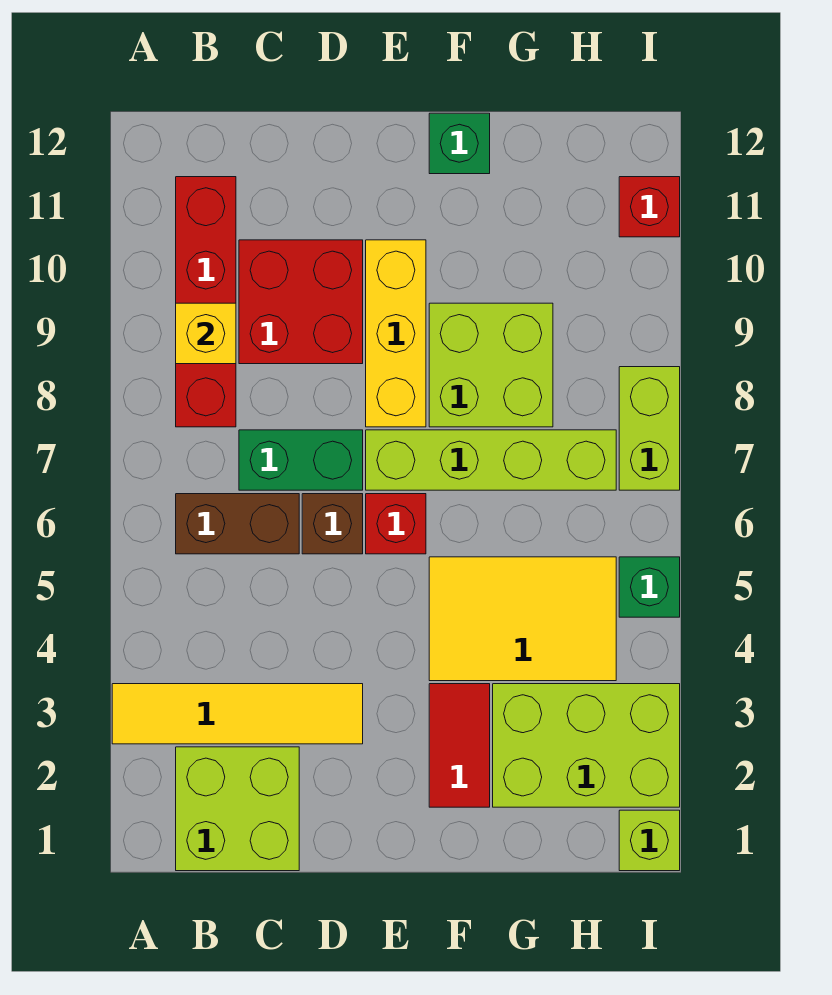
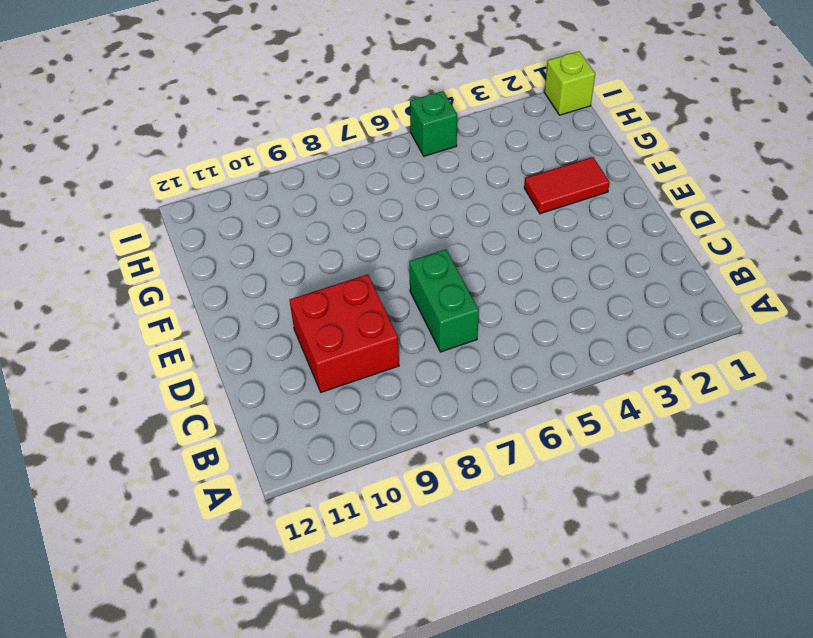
none -> yellow 1x4 tile [112,684,363,744]
none -> lime 2x2 brick [176,747,299,871]
none -> brown 1x2 brick [176,494,299,554]

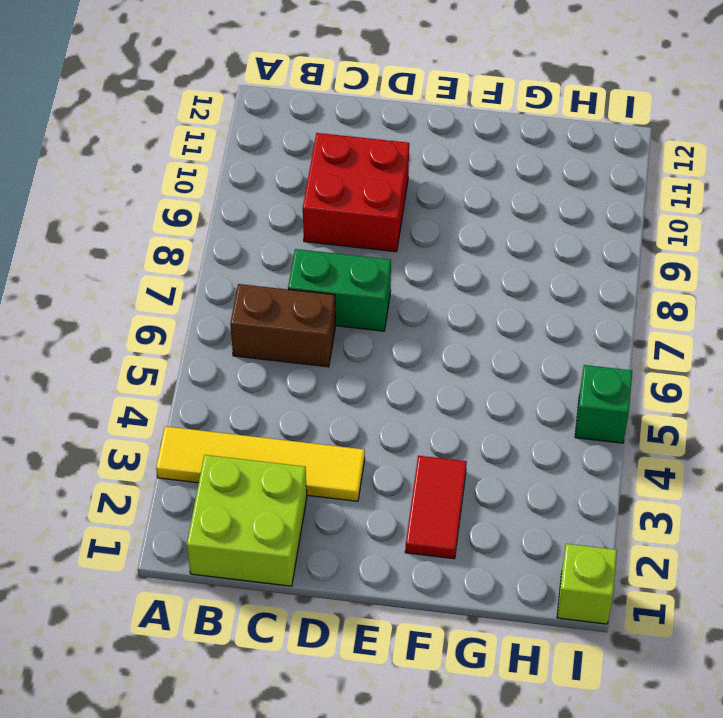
none -> red 1x4 brick [176,177,236,427]
none -> brown 1x1 brick [302,494,363,554]
none -> red 1x1 brick [366,494,426,554]

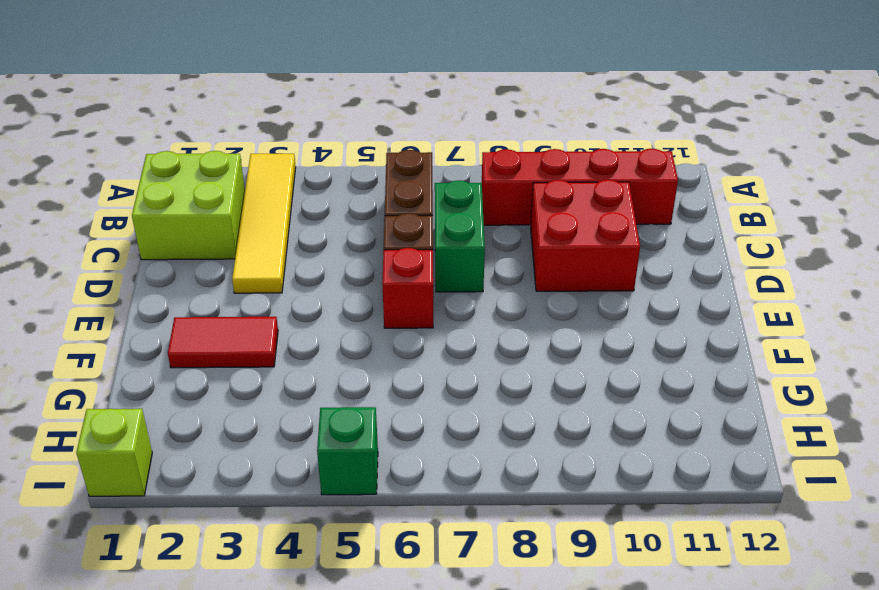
none -> lime 1x4 brick [366,430,616,490]
none -> yellow 1x3 brick [366,240,426,427]
none -> yellow 2x3 tile [429,557,616,681]

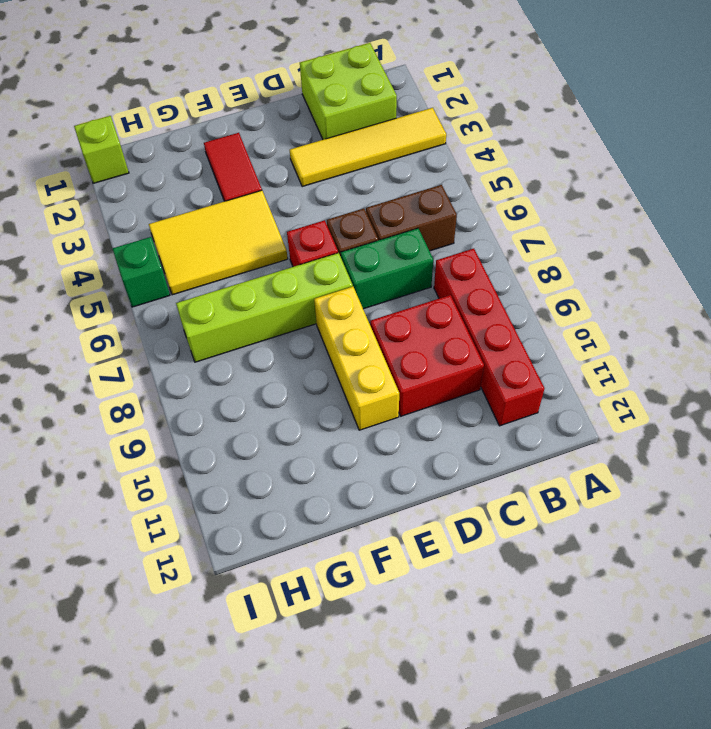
none -> lime 2x2 brick [429,303,553,427]
none -> green 1x1 brick [429,113,490,174]
none -> lime 2x3 brick [493,684,680,807]

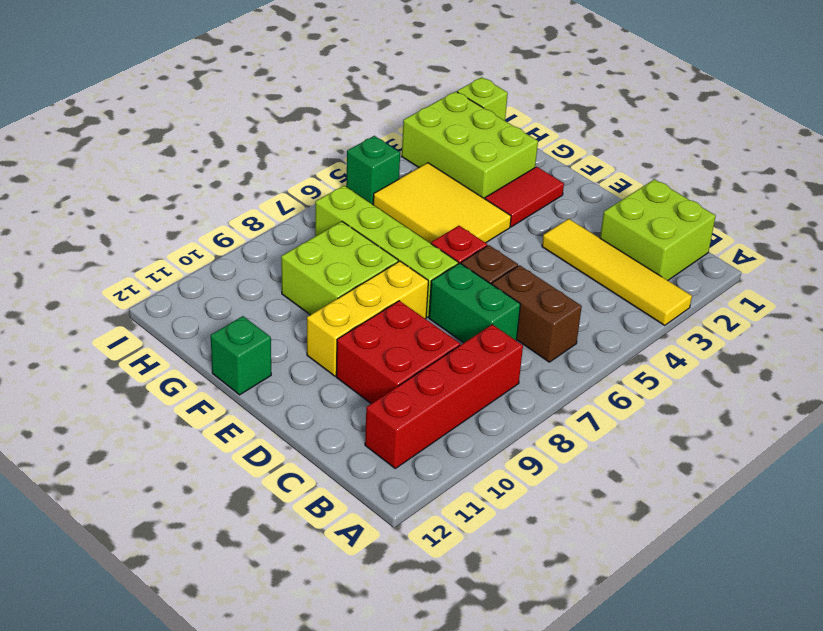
none -> lime 1x2 brick [619,367,680,490]
none -> red 1x1 brick [619,177,680,237]
none -> yellow 1x1 brick [176,303,236,364]

